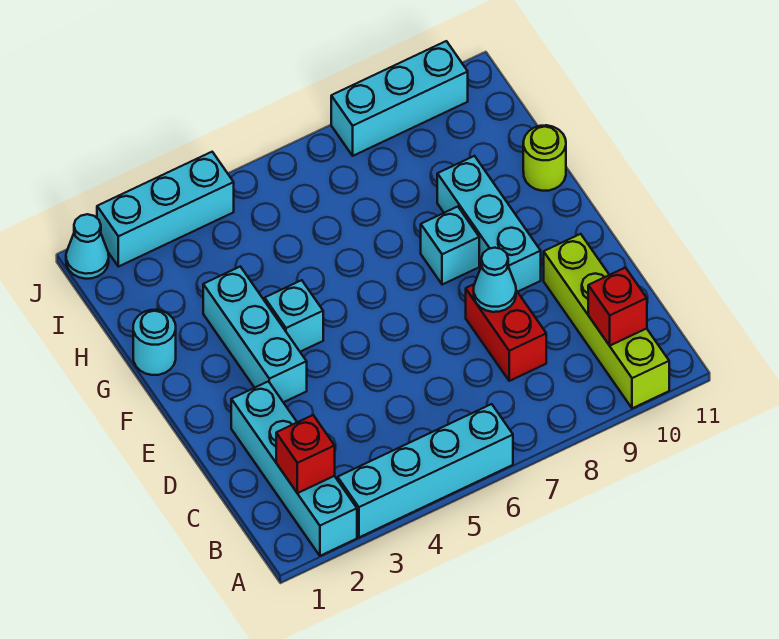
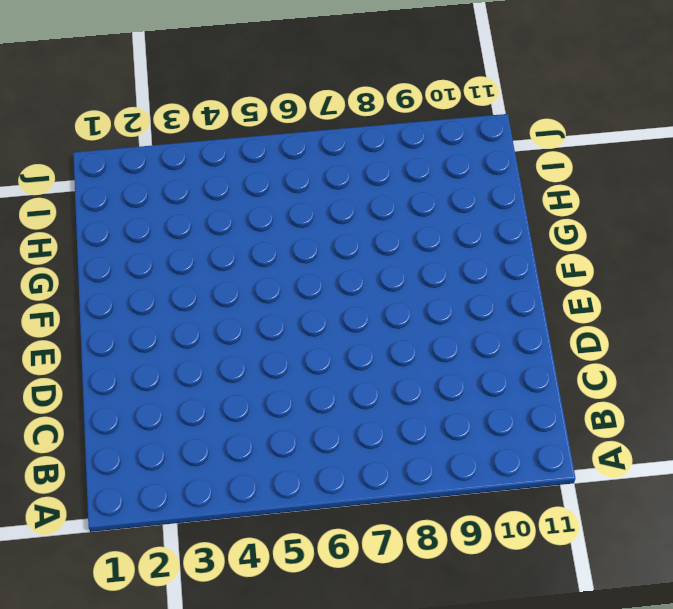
none -> cyan 1x4 brick [231,381,357,556]
none -> cyan 1x4 brick [338,404,513,537]
none -> lime 1x4 brick [544,234,669,408]

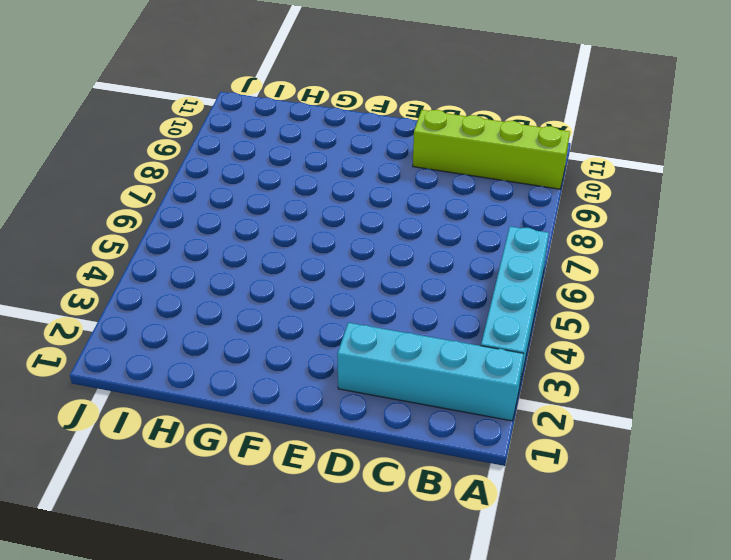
none -> red 1x2 brick [466,284,546,381]
none -> cyan 1x3 brick [203,267,307,402]
none -> cyan 1x3 brick [437,156,541,292]

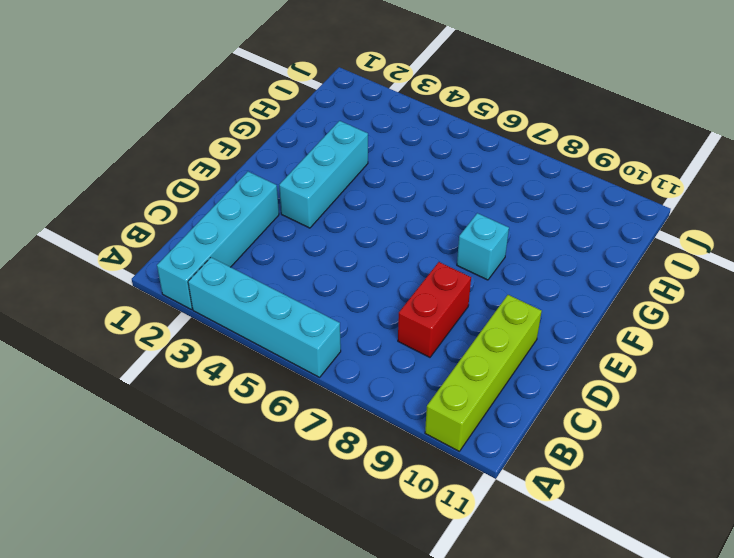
none -> cyan 1x3 brick [437,156,541,292]
none -> cyan 1x1 brick [265,280,323,352]
none -> cyan 1x1 round brick [133,310,176,375]

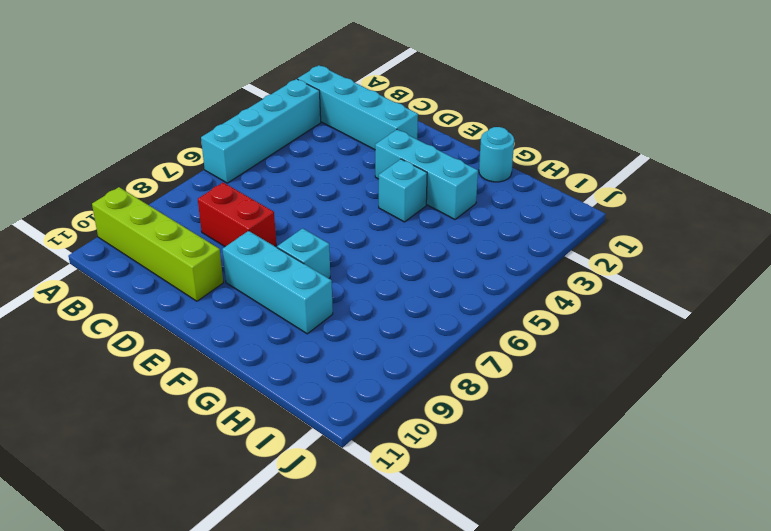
none -> lime 1x1 round brick [523,125,566,191]
none -> cyan 1x1 cone [66,214,109,279]
none -> cyan 1x3 brick [97,152,234,267]

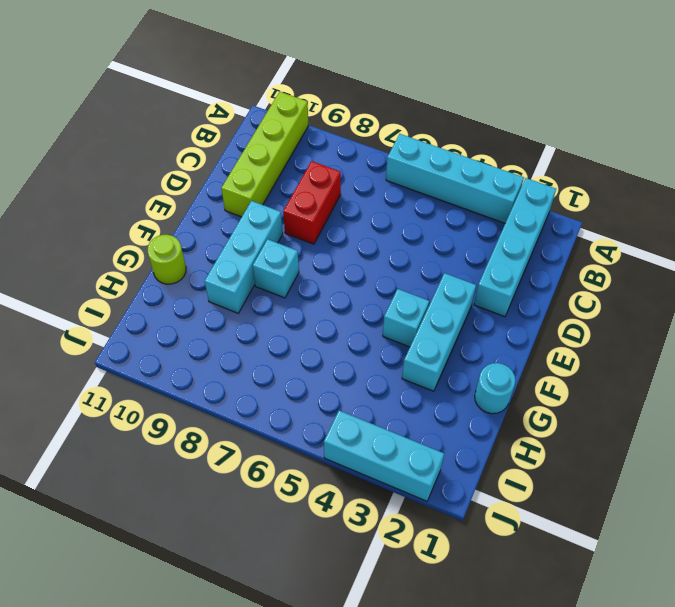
none -> cyan 1x1 cone [66,214,109,279]
none -> cyan 1x3 brick [331,41,468,156]
none -> red 1x1 brick [276,415,335,493]

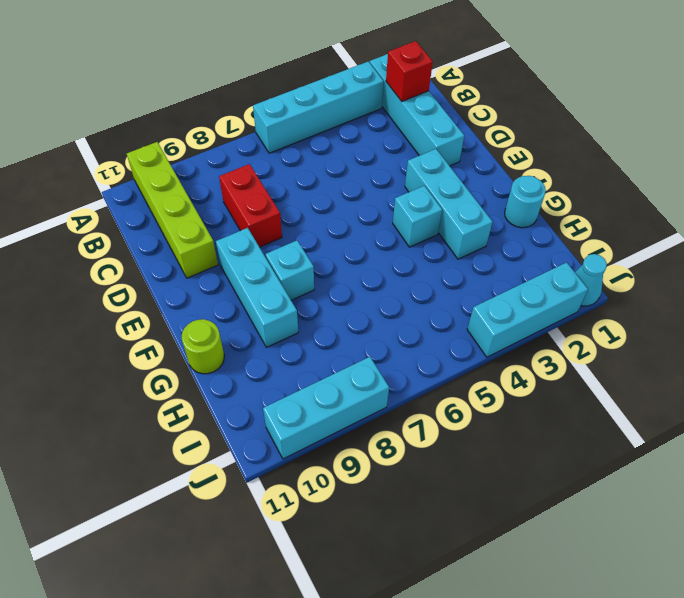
none -> red 1x1 brick [588,268,647,345]
none -> cyan 1x1 cone [474,248,516,312]

